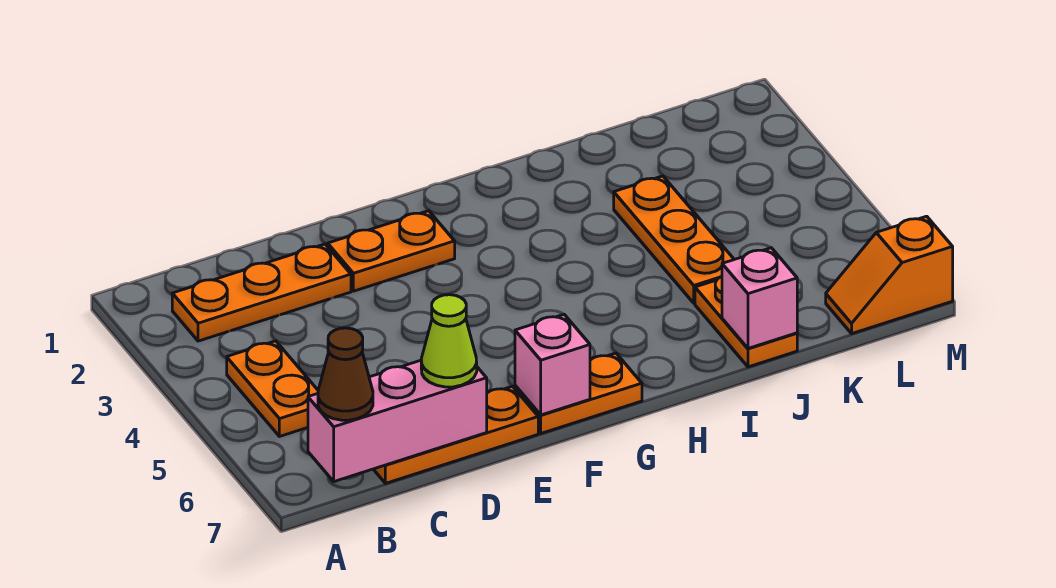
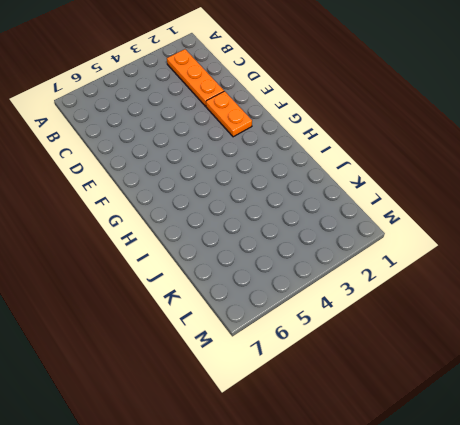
none -> orange 1x2 plate [227,341,318,437]
none -> orange 1x3 plate [373,386,538,483]
none -> orange 1x2 plate [515,353,642,433]

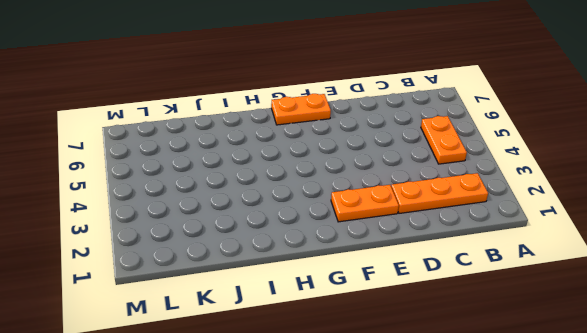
none -> orange 1x3 plate [373,386,538,483]
none -> orange 1x3 plate [614,176,734,303]
none -> orange 1x2 plate [695,276,797,367]

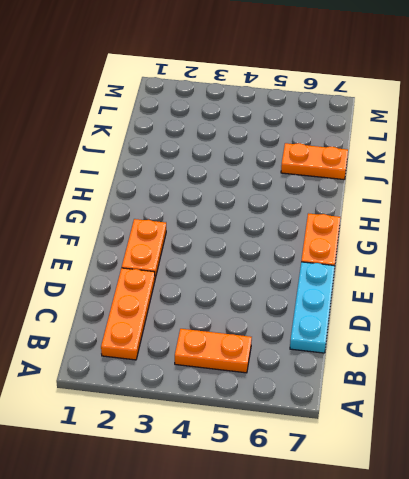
cyan 1x3 plate [290,262,335,353] -> orange 1x3 plate [373,386,538,483]
none -> orange 1x3 plate [614,176,734,303]
none -> orange 1x2 slope [826,216,953,333]
none -> pink 1x3 brick [308,360,487,481]

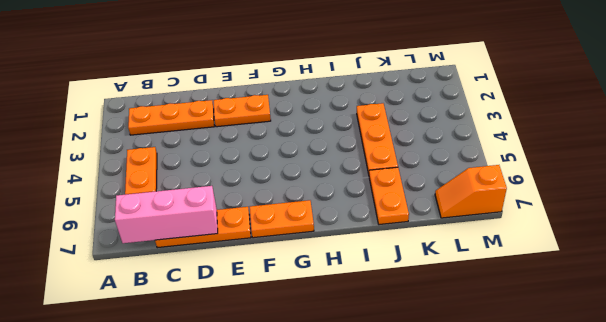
none -> pink 1x1 brick [515,314,590,415]
none -> pink 1x1 brick [722,248,797,348]
none -> brown 1x1 cone [318,328,373,420]

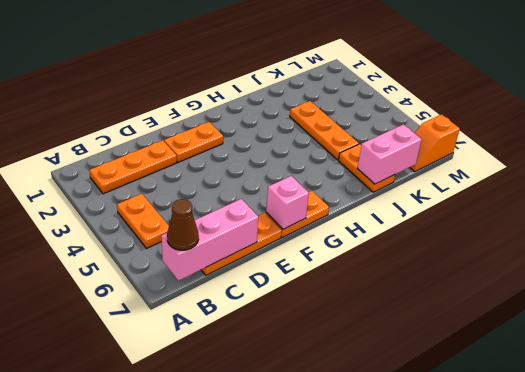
pink 1x2 brick [357,125,422,184] -> pink 1x1 brick [722,248,797,348]
none -> lime 1x1 cone [421,295,477,387]

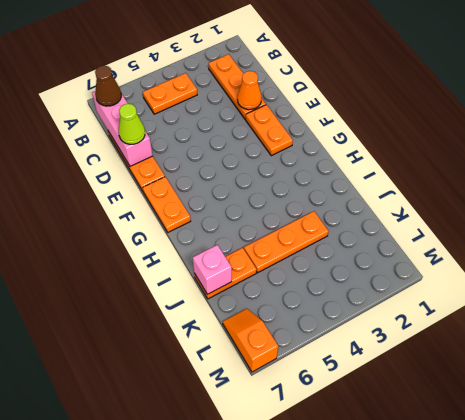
orange 1x1 cone [237,71,262,110] -> none
none -> pink 1x1 brick [515,314,590,415]

